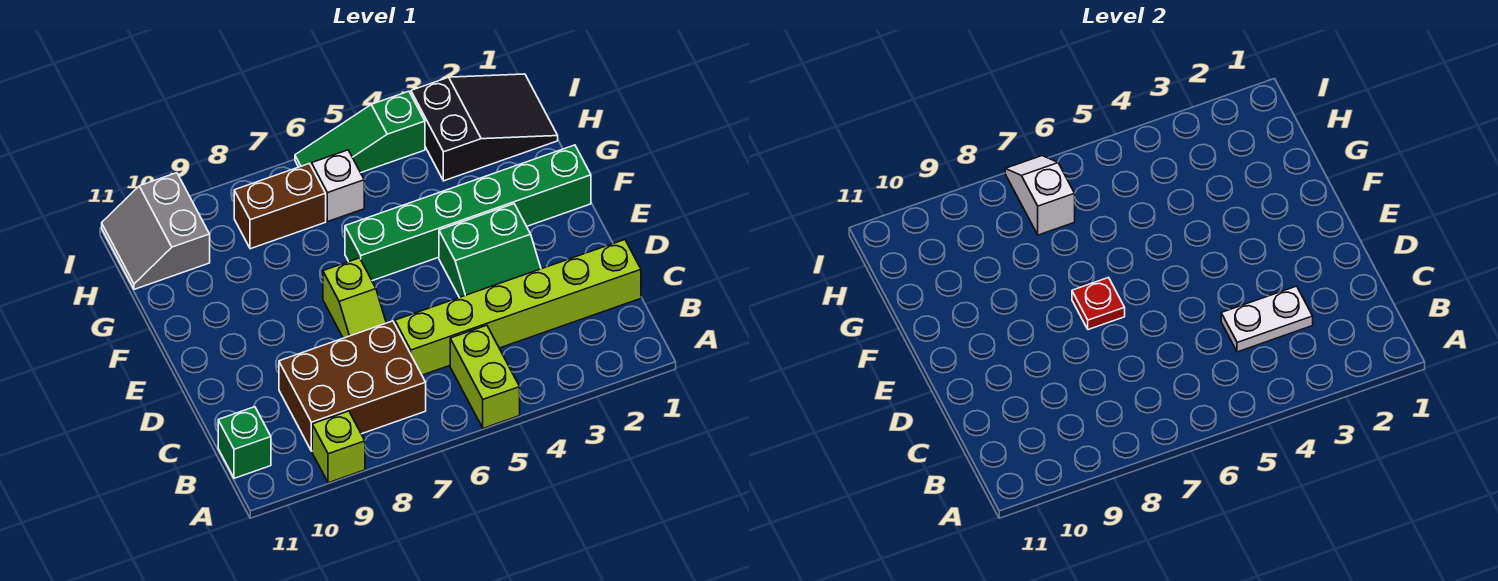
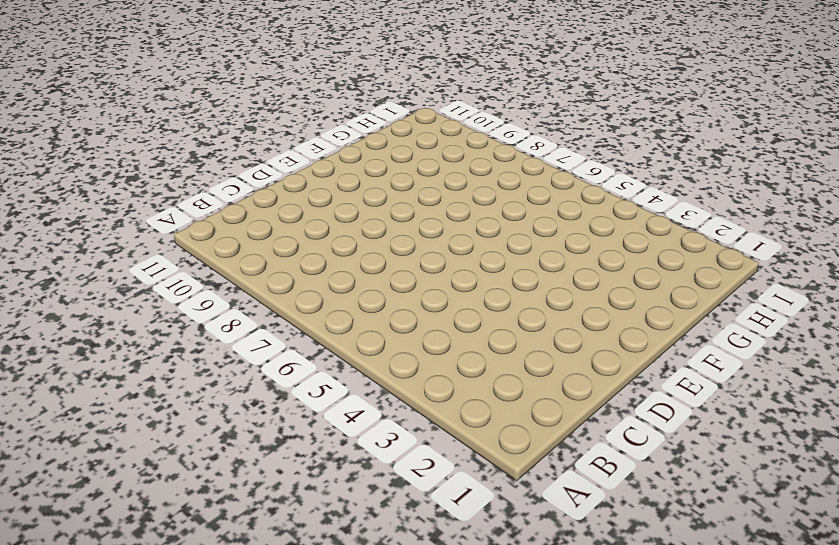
none -> lime 1x2 brick [450,325,520,428]
none -> lime 1x1 brick [312,411,365,483]
none -> brown 2x3 brick [279,321,426,451]

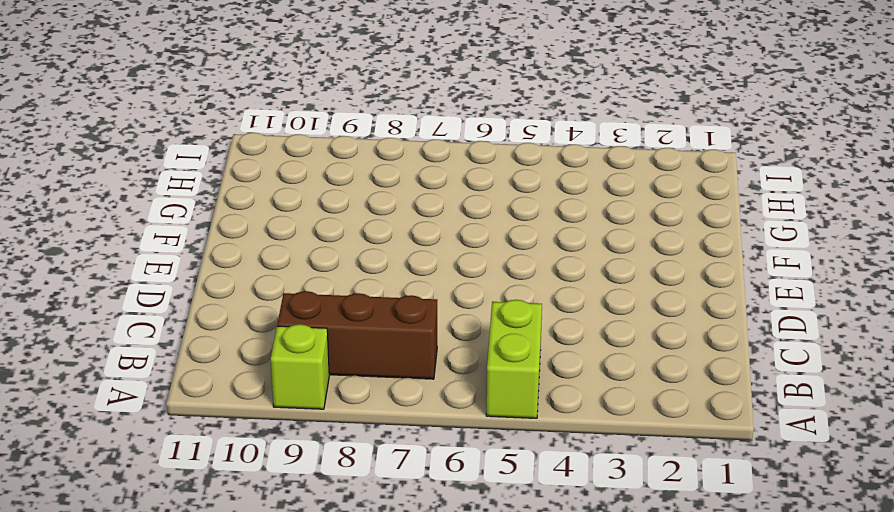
brown 1x3 brick [277,291,437,379] -> brown 2x3 brick [279,321,426,451]
none -> green 1x1 brick [218,407,271,478]
none -> lime 1x6 brick [395,240,641,375]
none -> green 2x2 slope [439,204,541,298]

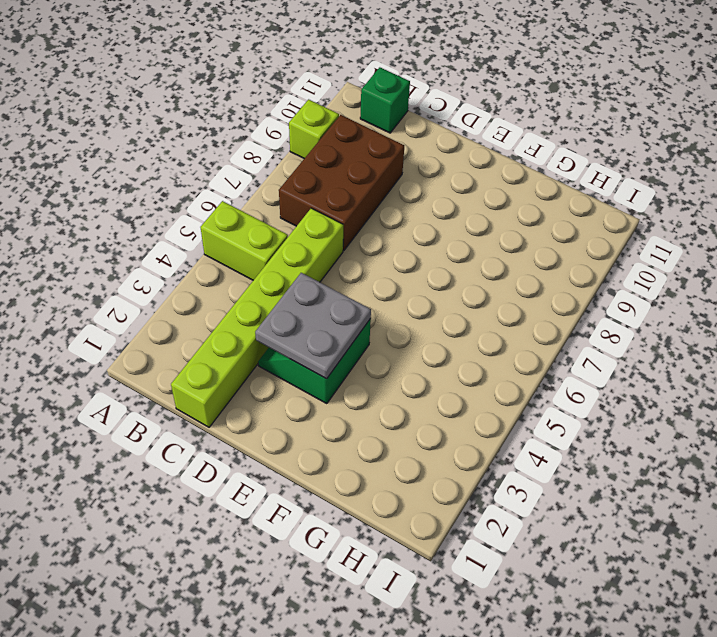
grey 2x2 plate [255,273,371,379] -> none
none -> lime 1x2 slope [323,258,386,338]
none -> green 1x6 brick [345,145,591,281]
none -> black 2x3 slope [411,74,558,181]

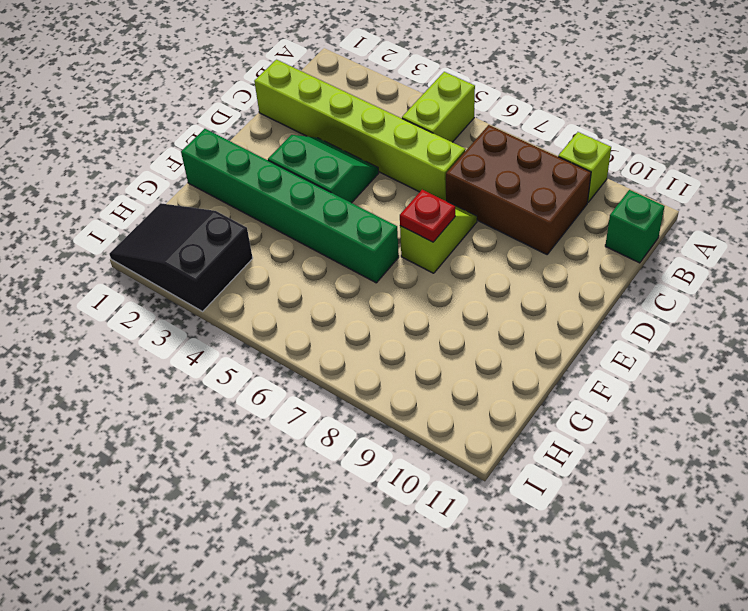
none -> white 1x1 brick [312,150,364,222]
none -> brown 1x2 brick [234,164,326,249]
none -> grey 2x2 slope [102,173,210,289]

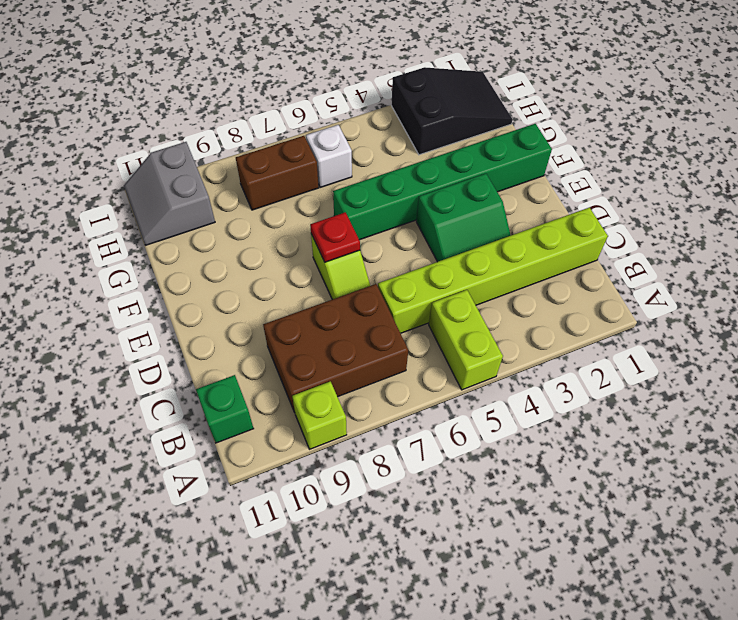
none -> green 1x3 slope [295,91,425,173]
none -> white 1x2 plate [1221,286,1313,352]
none -> white 1x2 slope [1005,156,1075,235]

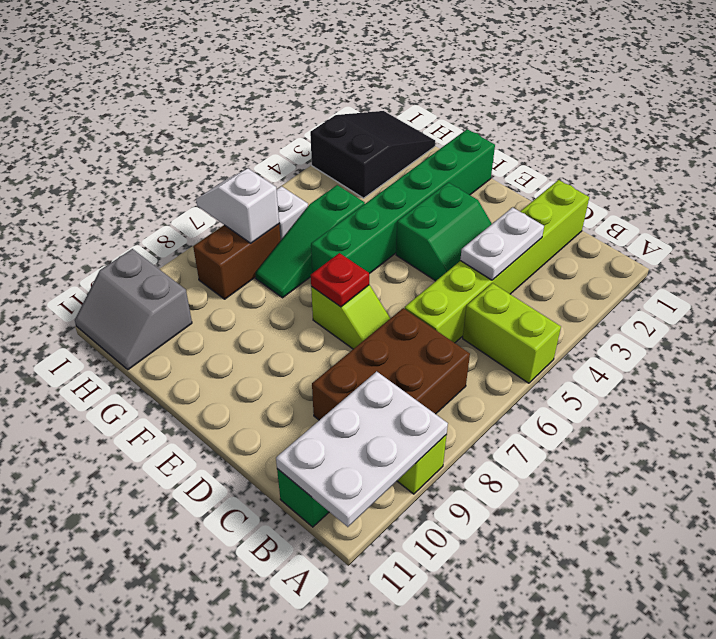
white 2x3 plate [276,371,448,527] -> none
green 1x3 slope [255,185,365,298] -> green 1x3 slope moved to [295,91,425,173]

